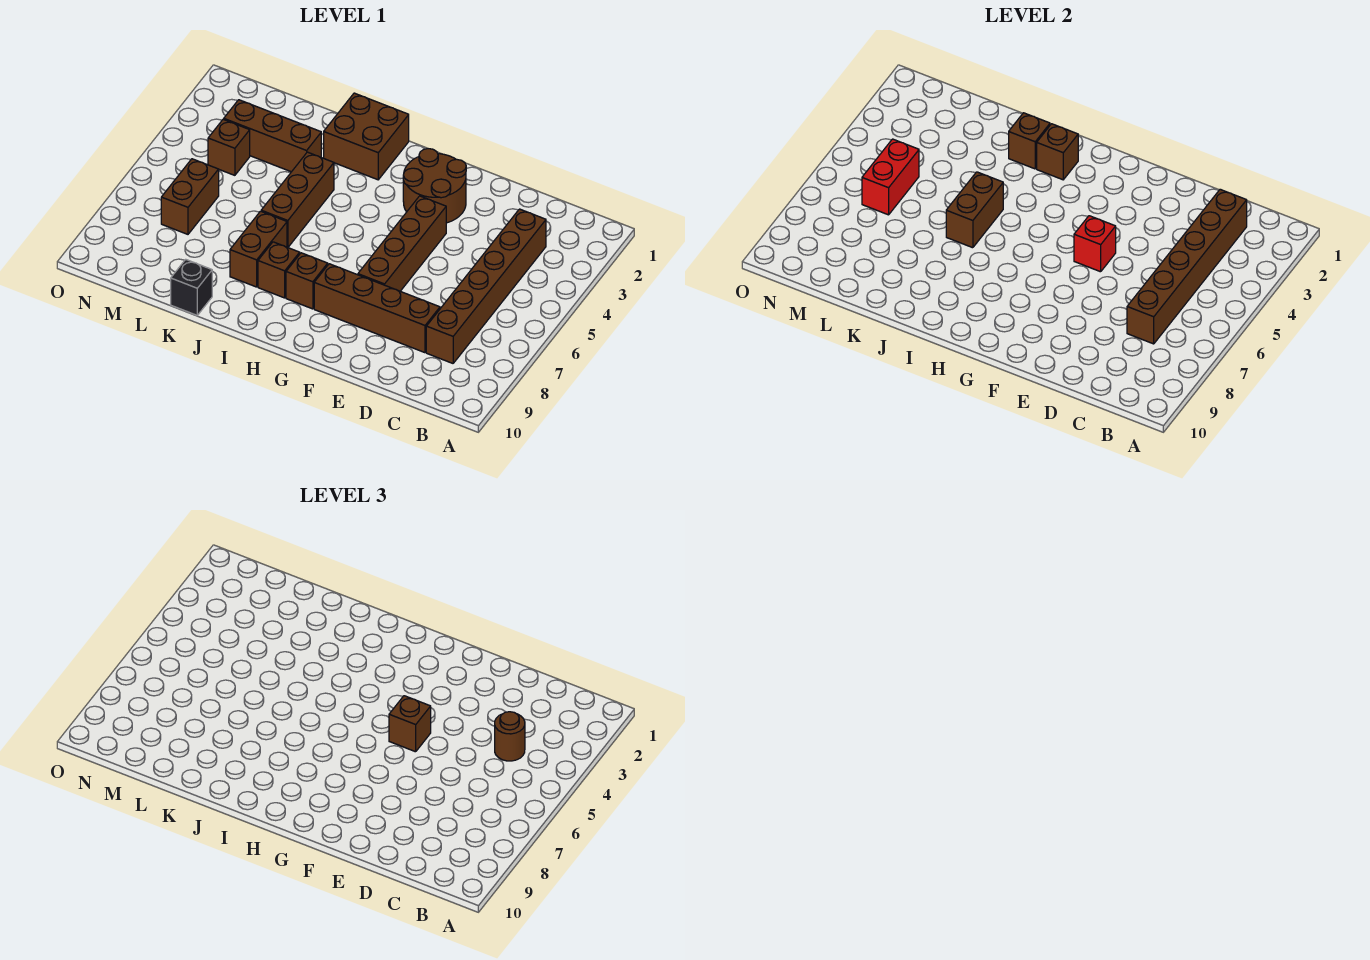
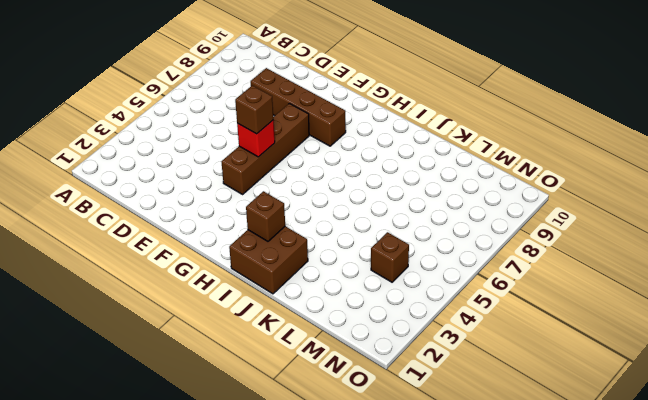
none -> brown 1x6 brick [426,209,546,363]
none -> brown 2x2 round brick [403,149,466,223]
none -> brown 1x1 brick [286,253,328,309]

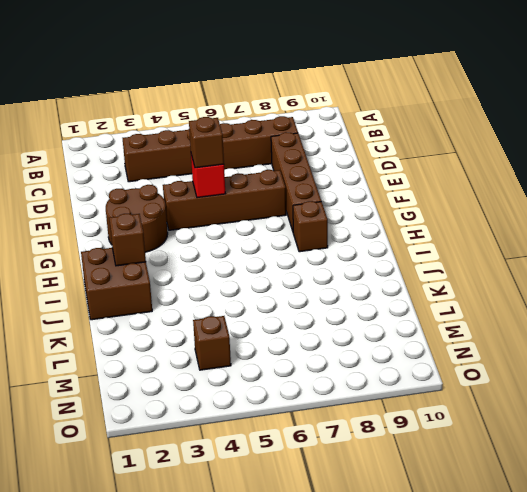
none -> brown 1x1 brick [258,242,300,298]
none -> brown 1x3 brick [261,152,334,247]
none -> brown 1x2 brick [230,211,287,287]

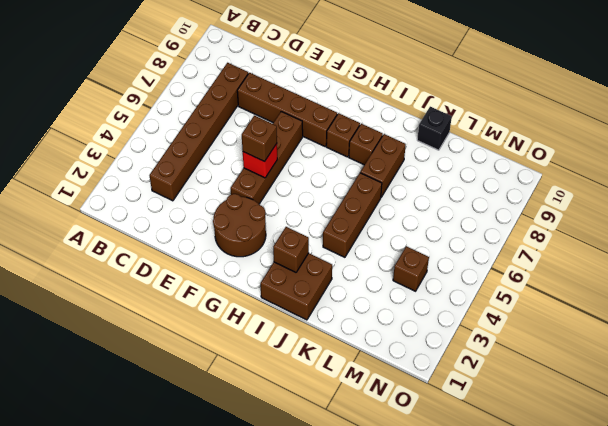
none -> brown 1x3 brick [224,100,321,172]
none -> brown 1x2 brick [161,159,219,234]
none -> brown 1x6 brick [1127,189,1247,344]

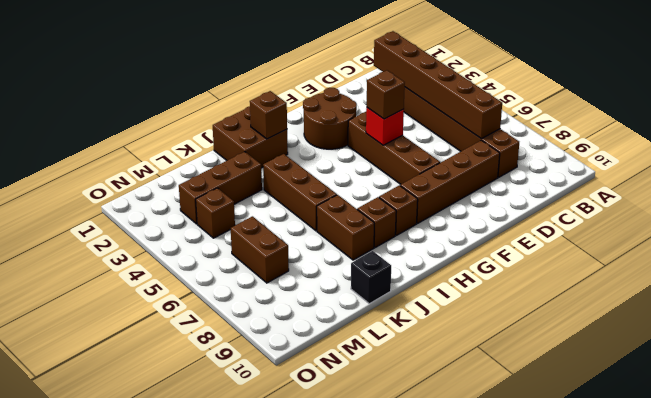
none -> brown 1x1 brick [1009,113,1050,169]
none -> brown 1x2 brick [946,172,1003,248]
none -> red 1x2 brick [862,139,919,215]

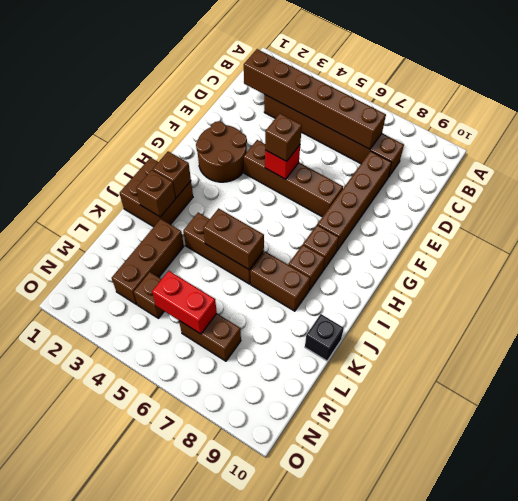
none -> brown 1x1 round brick [495,712,525,761]

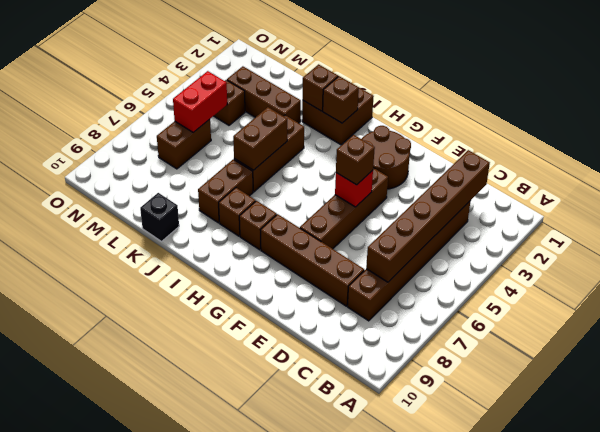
none -> brown 1x1 round brick [495,712,525,761]

